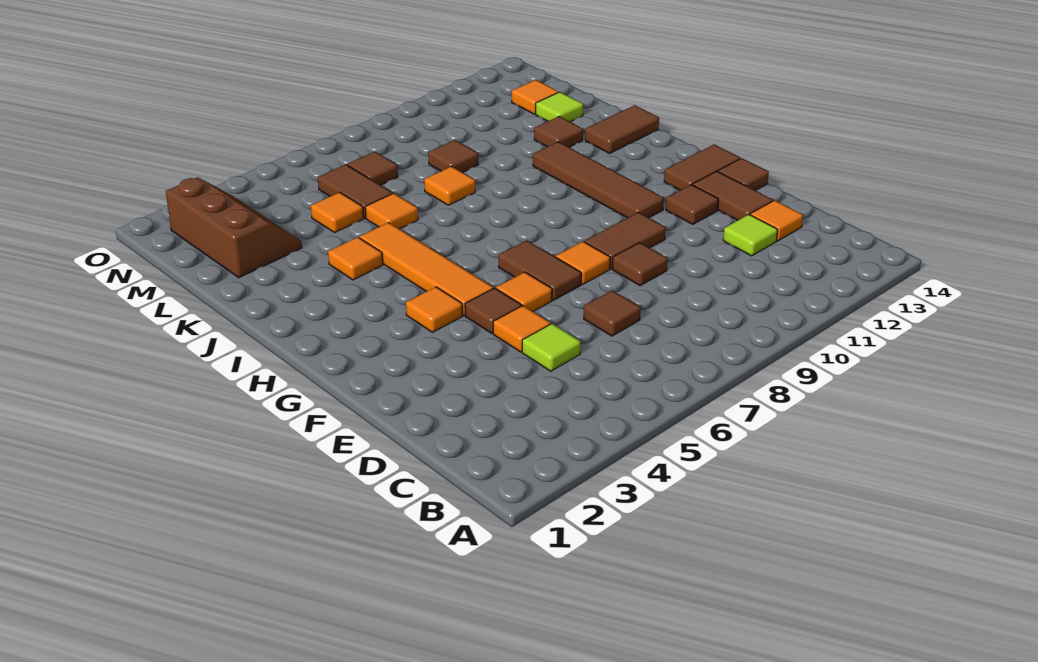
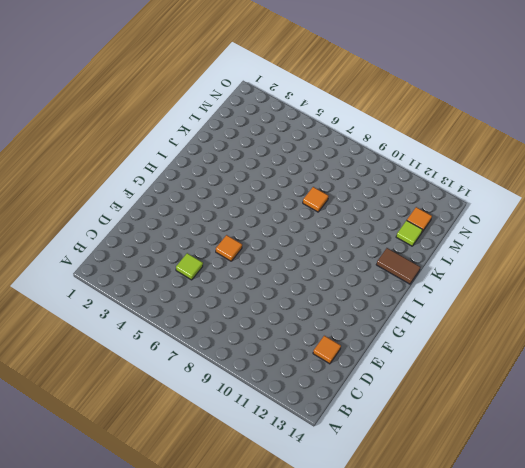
none -> brown 1x1 tile [584,291,641,336]
none -> lime 1x1 tile [723,215,778,256]
none -> orange 1x1 tile [493,306,551,352]
none -> brown 1x1 tile [612,243,667,286]

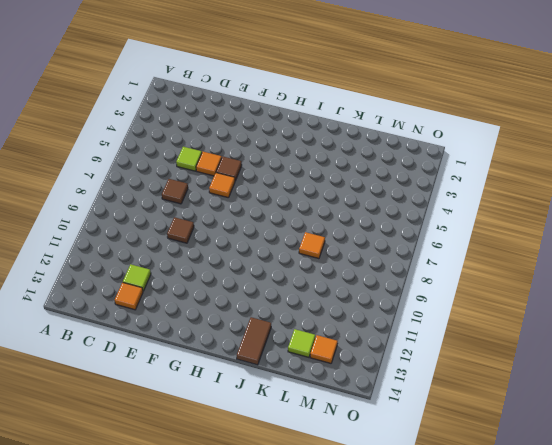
none -> brown 1x2 tile [693,171,773,220]
none -> brown 1x2 tile [499,240,581,300]
none -> orange 1x1 tile [556,242,610,284]
none -> brown 1x2 tile [584,212,666,269]

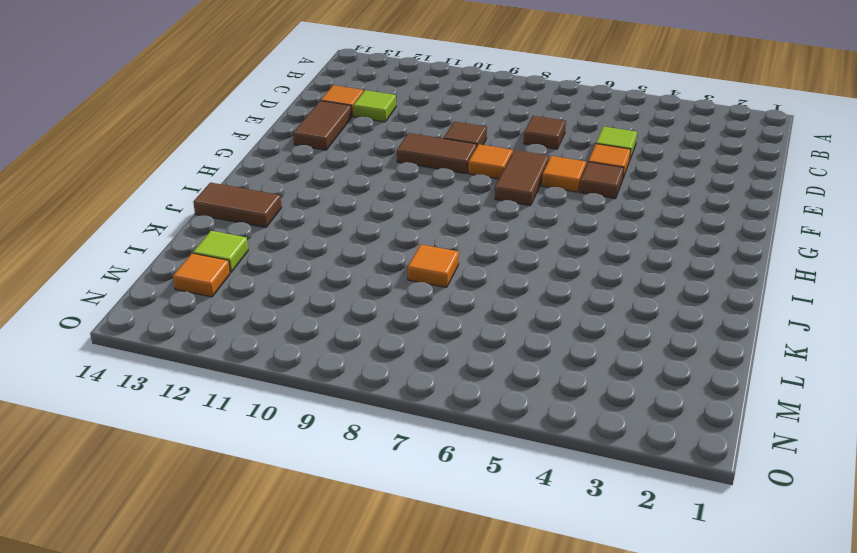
none -> brown 1x1 tile [666,185,718,224]
none -> brown 1x1 tile [718,158,769,191]
none -> orange 1x1 tile [406,287,463,332]
none -> orange 1x4 tile [360,223,493,316]

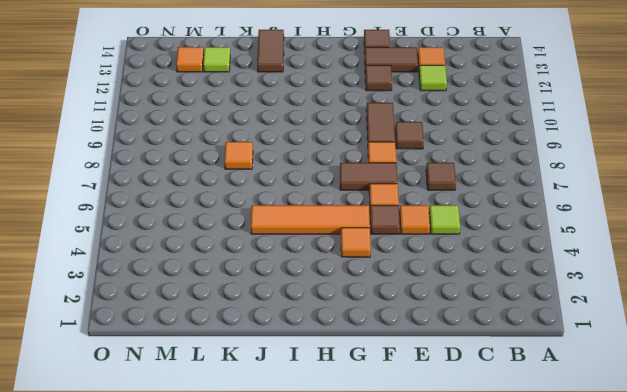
none -> brown 1x4 tile [533,142,664,218]
none -> brown 1x2 tile [664,145,740,190]
none -> orange 1x1 tile [328,237,383,280]
none -> orange 1x1 tile [365,193,418,229]

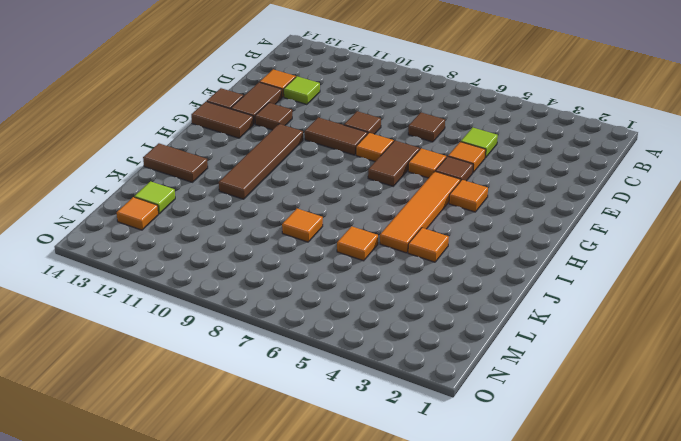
none -> brown 1x1 tile [534,116,583,147]
none -> brown 2x3 slope [166,177,302,278]
none -> orange 1x1 tile [311,192,363,233]
none -> brown 1x2 tile [318,165,393,218]

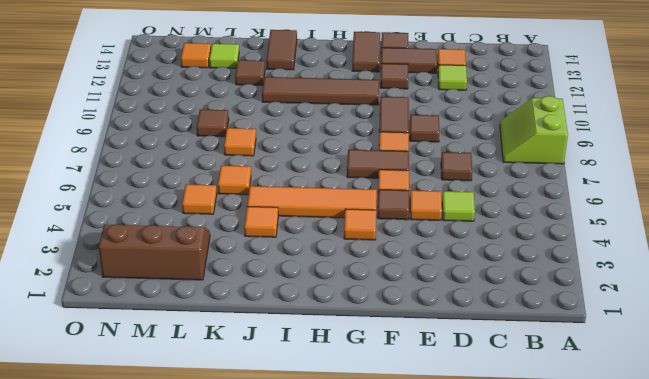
lime 2x2 slope [500,96,568,164] -> none
none -> brown 1x2 tile [318,165,393,218]
none -> brown 1x1 tile [347,152,398,185]

